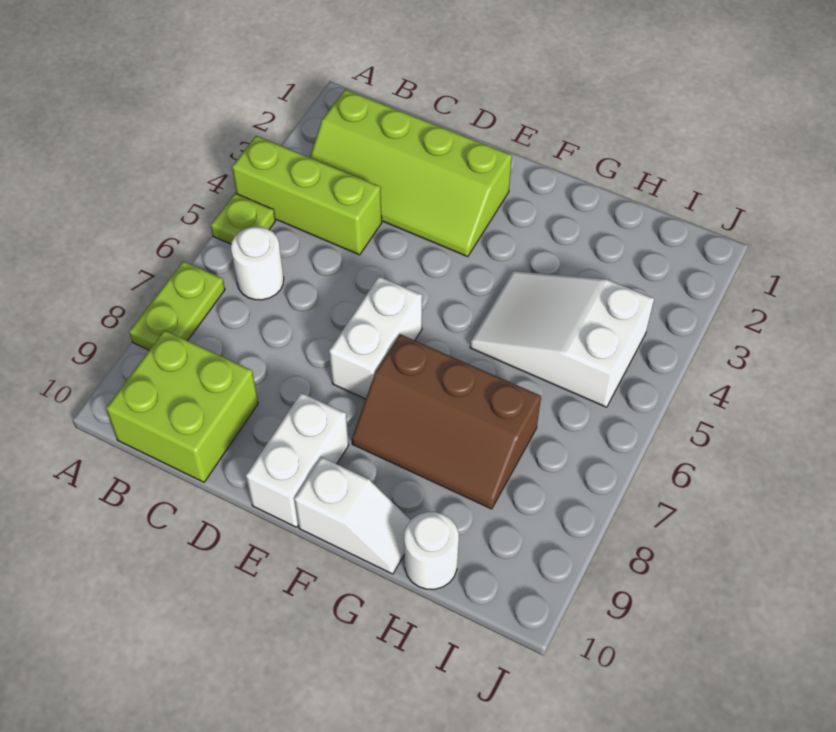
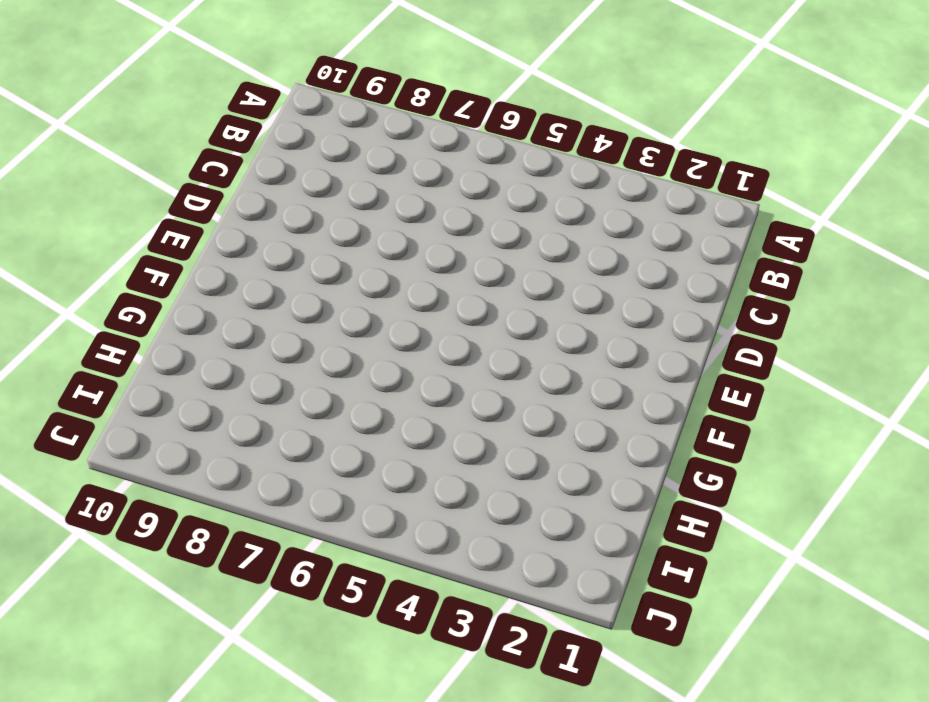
none -> lime 1x3 brick [232,136,382,255]
none -> lime 1x1 plate [211,193,275,244]
none -> lime 1x2 plate [129,261,225,350]

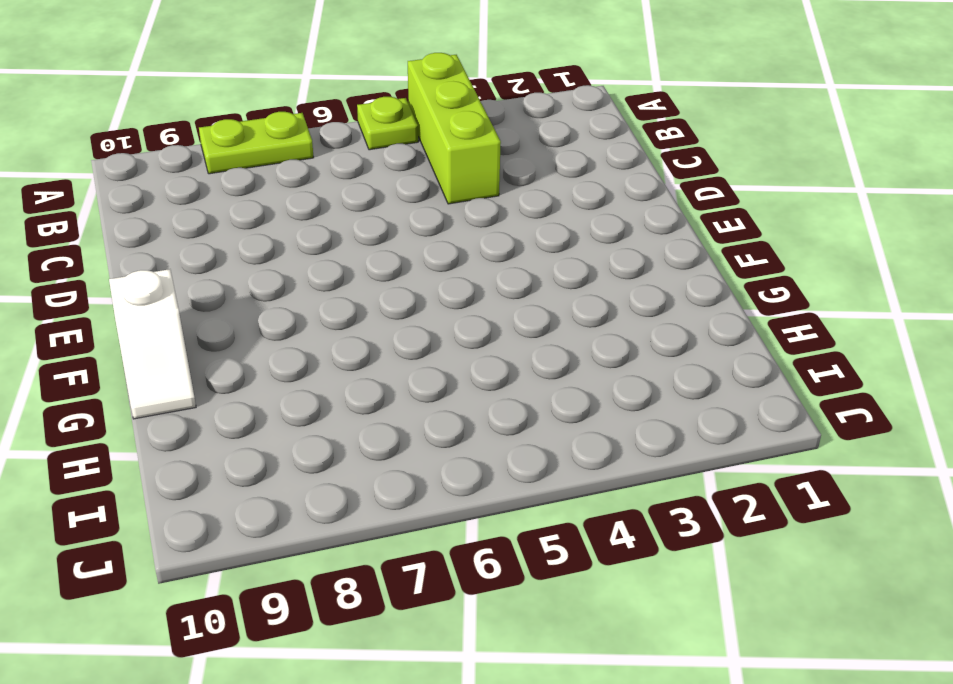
none -> lime 2x4 slope [310,90,512,257]
none -> white 1x1 round brick [231,227,284,300]
none -> lime 2x2 brick [106,330,258,482]

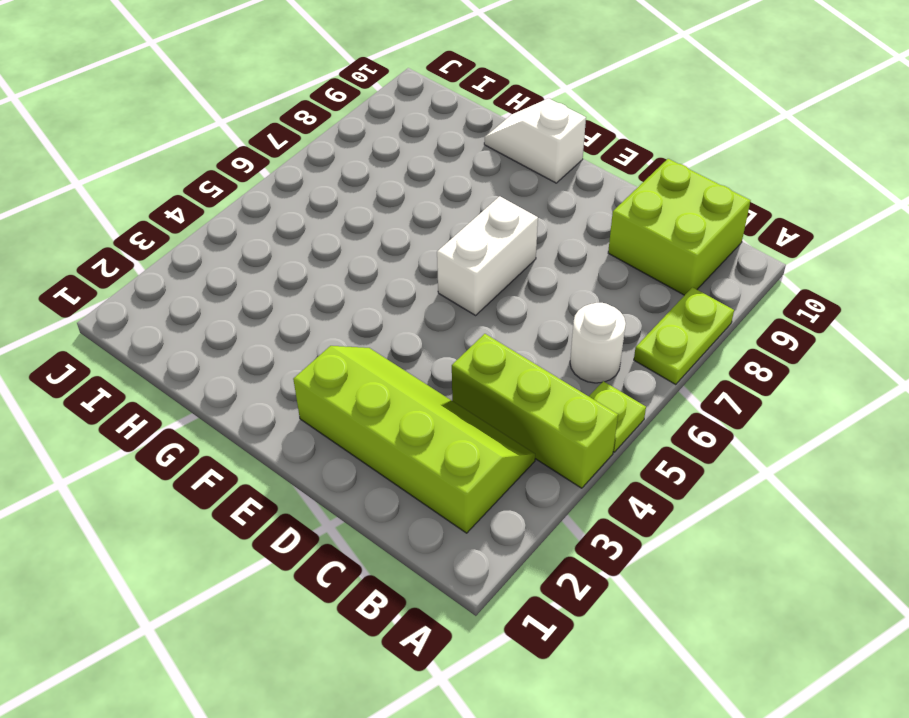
none -> white 1x2 brick [246,393,349,527]
none -> brown 2x3 slope [352,334,541,509]
none -> white 2x3 slope [470,271,654,407]

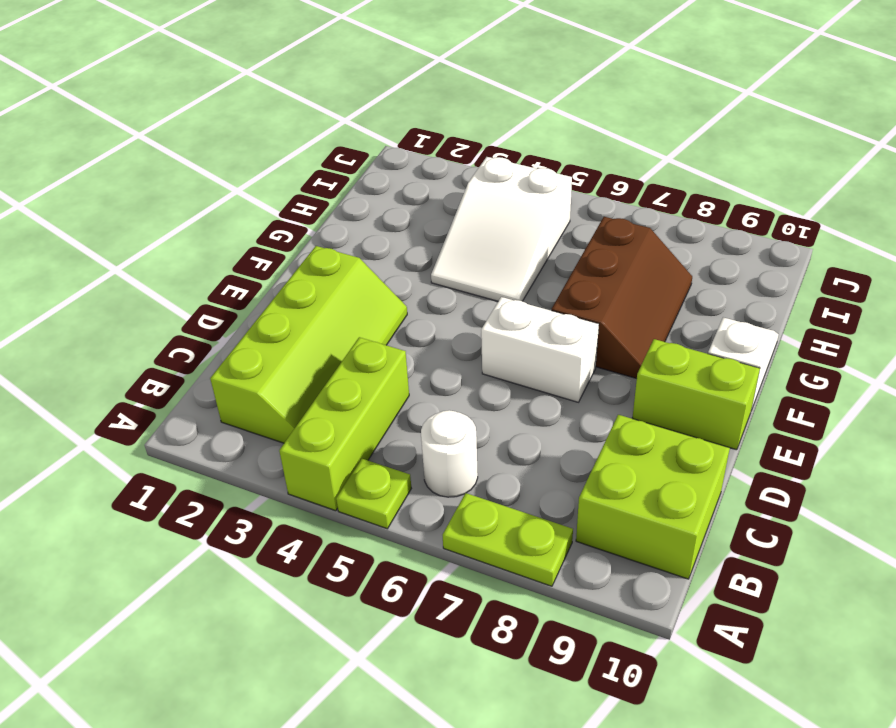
lime 1x2 brick [632,339,760,450] -> white 1x2 brick [246,393,349,527]
none -> white 1x1 round brick [404,512,459,589]

